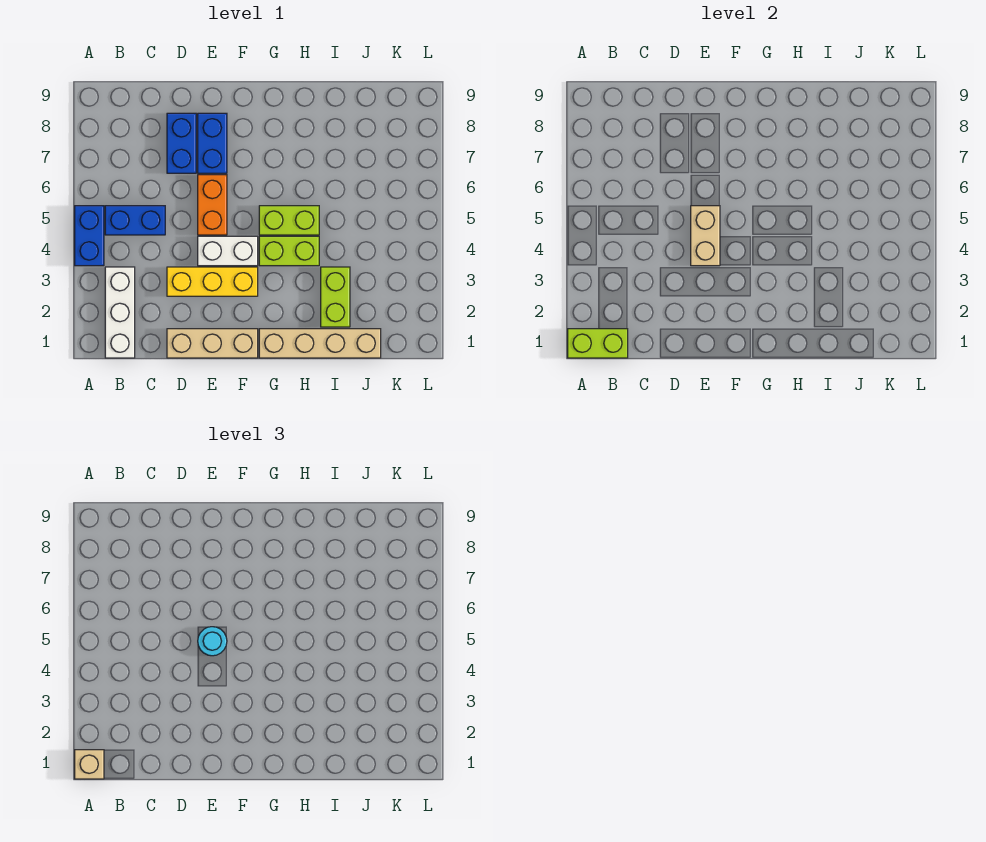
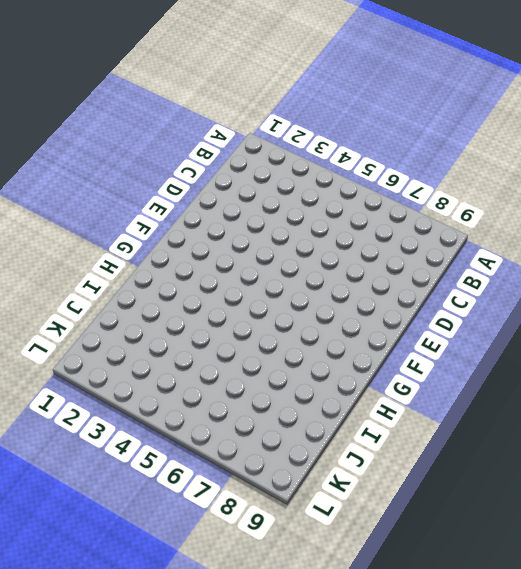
none -> blue 1x2 brick [75,206,104,266]
none -> white 1x3 brick [105,267,135,358]
none -> blue 1x2 brick [105,206,165,235]

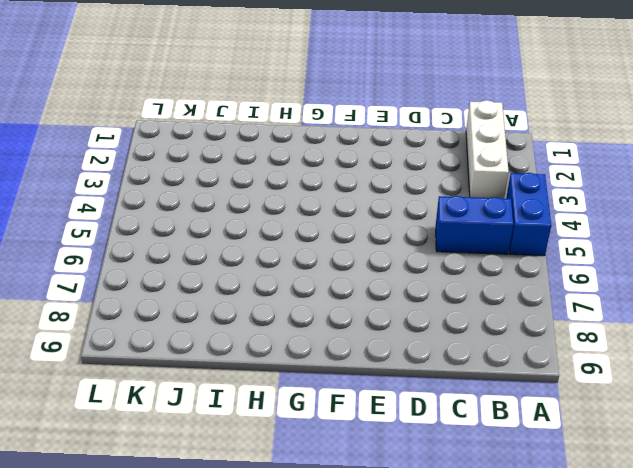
none -> tan 1x3 brick [167,329,258,358]
none -> yellow 1x3 brick [167,267,258,296]
none -> blue 1x2 brick [167,113,196,173]

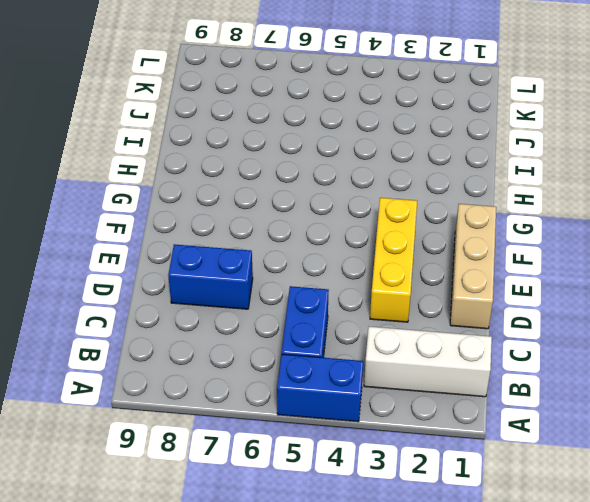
none -> white 1x2 brick [198,236,258,266]
none -> orange 1x2 brick [198,175,227,235]
none -> blue 1x2 brick [198,113,227,173]

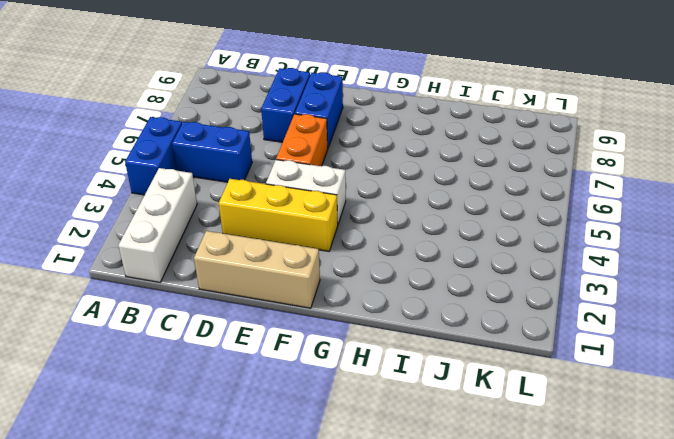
none -> tan 1x4 brick [259,329,381,358]
none -> lime 1x2 brick [259,236,319,266]
none -> lime 1x2 brick [259,206,319,235]

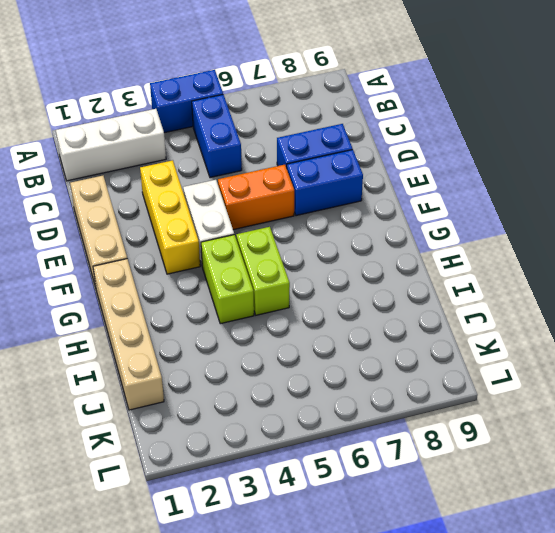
none -> lime 1x2 brick [321,267,350,327]
none -> lime 1x2 brick [568,329,628,358]
none -> tan 1x2 brick [691,206,720,266]

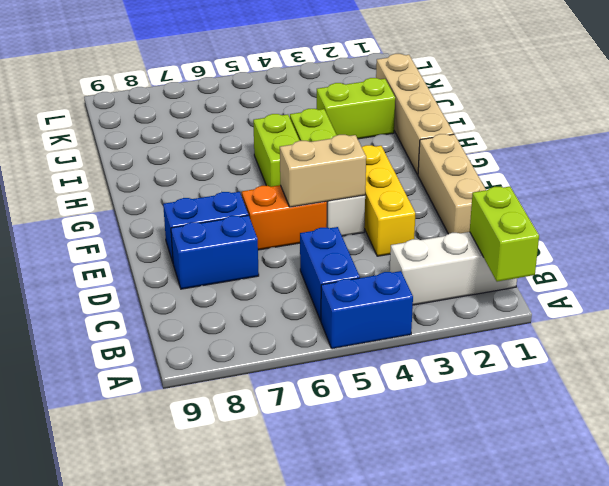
none -> tan 1x1 brick [75,750,104,779]
none -> cyan 1x1 round brick [198,627,227,656]

